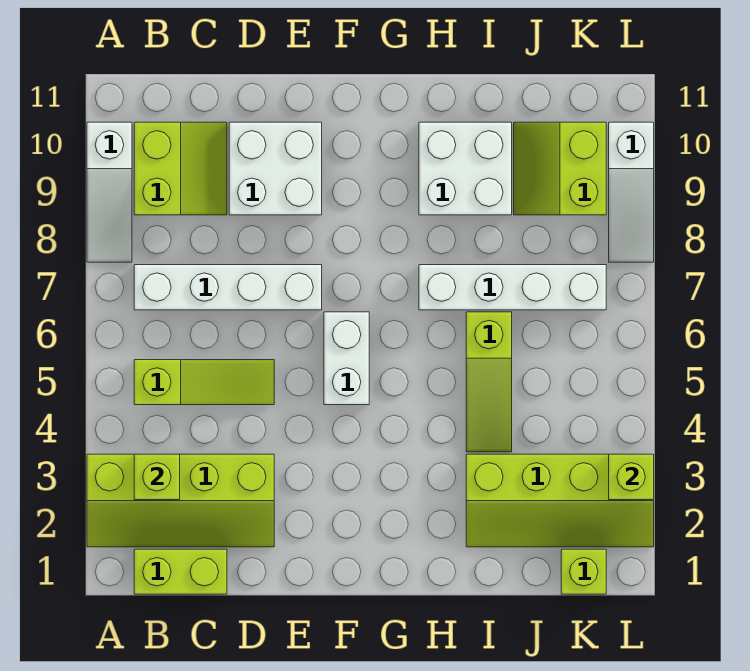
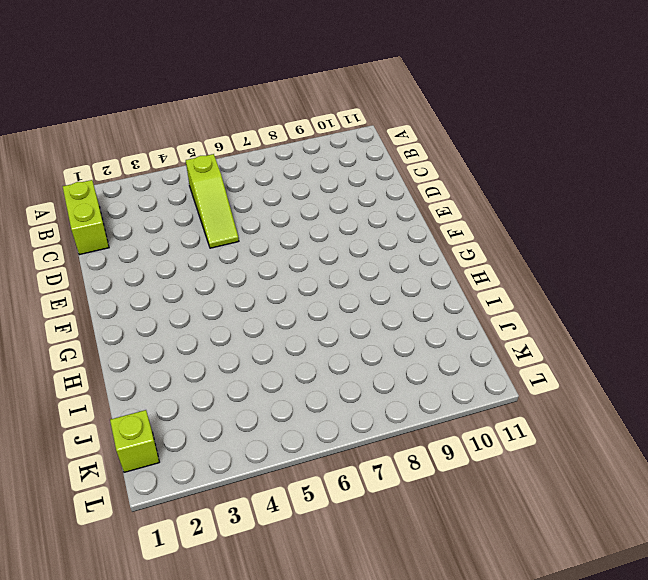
none -> lime 2x4 slope [87,454,274,547]
none -> white 1x3 slope [87,122,132,262]
none -> white 1x4 brick [134,265,322,310]

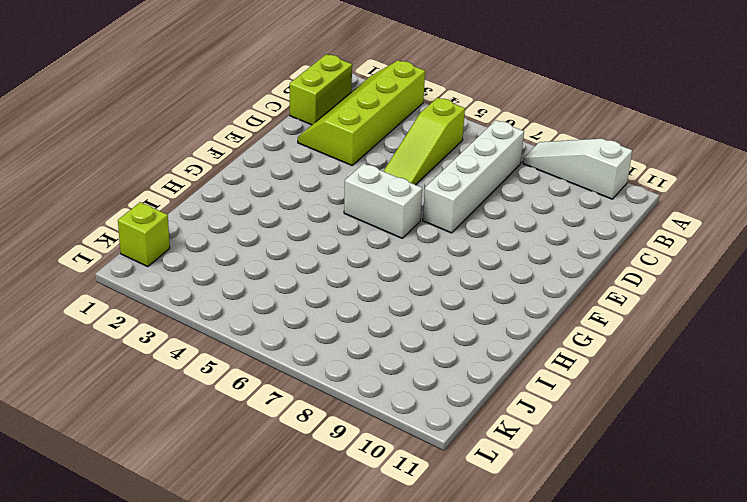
none -> lime 2x2 slope [134,122,227,215]
none -> white 2x2 brick [229,122,322,215]
none -> white 1x4 brick [419,265,606,310]

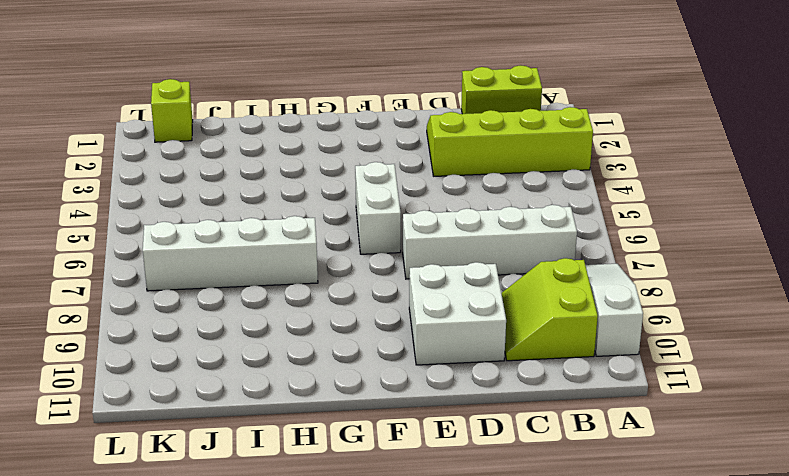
none -> lime 1x3 slope [134,360,274,405]
none -> white 2x2 brick [419,122,512,215]
none -> lime 2x4 slope [466,454,654,547]

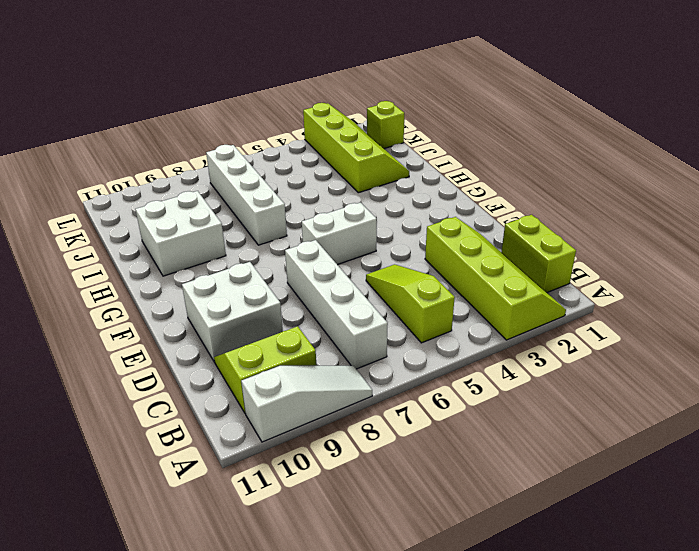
none -> lime 1x3 slope [466,312,512,452]
none -> lime 2x2 slope [514,122,606,215]
none -> white 1x3 slope [609,122,654,262]

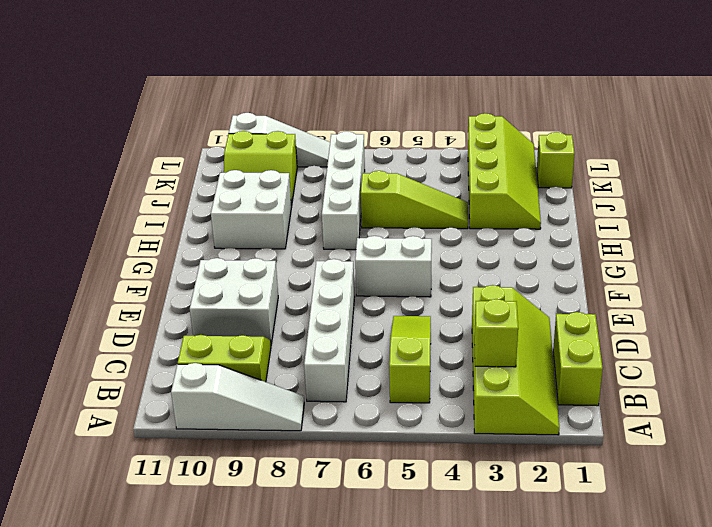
none -> lime 1x1 brick [609,454,654,500]

